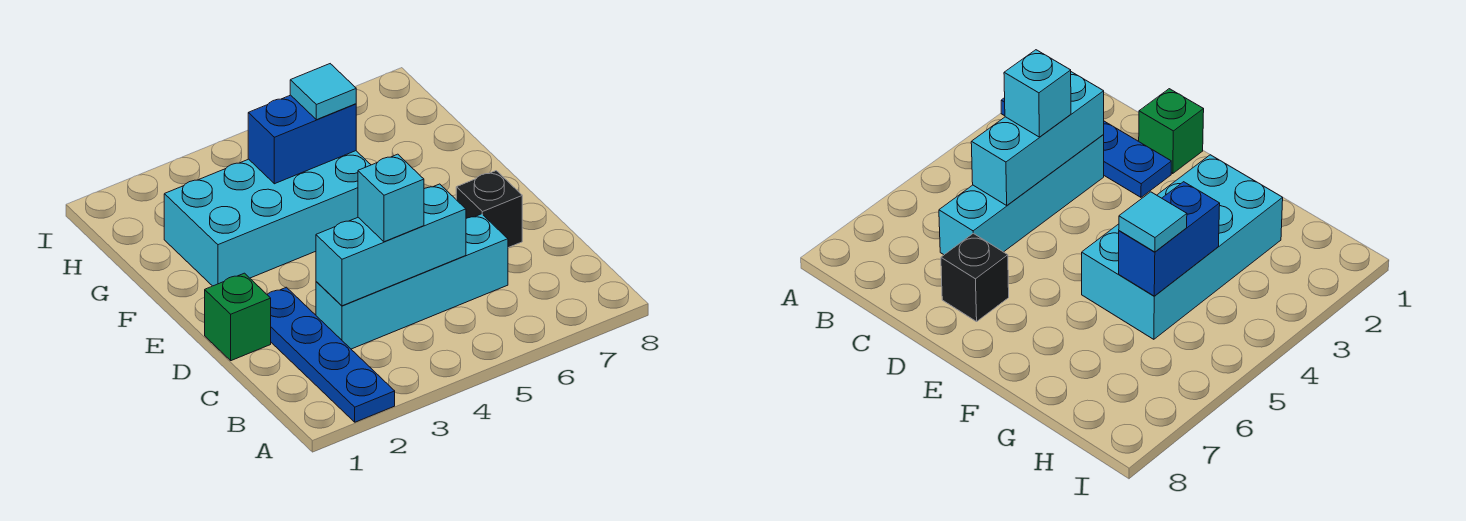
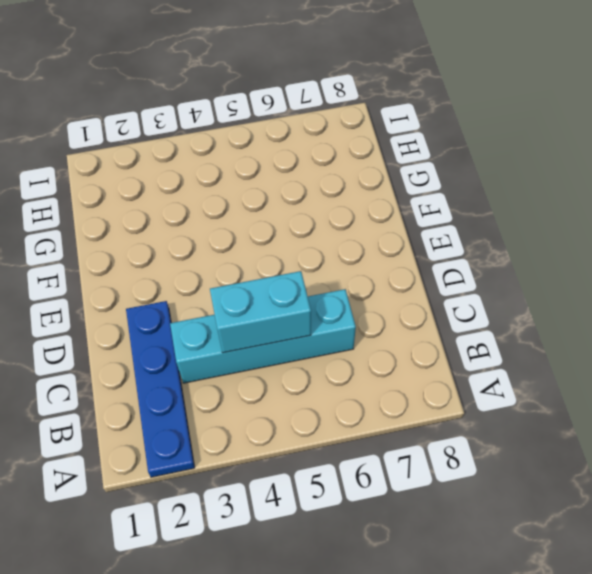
cyan 1x2 brick [210,271,311,353] -> cyan 1x3 brick [316,184,466,306]
none -> green 1x1 brick [205,273,271,361]
none -> black 1x1 brick [456,171,522,248]

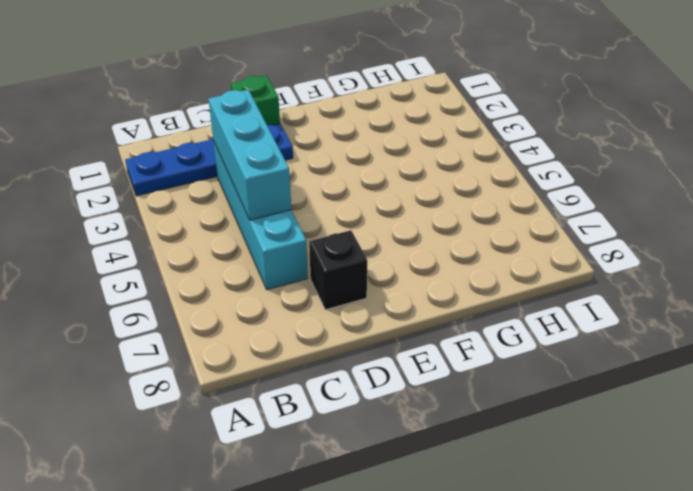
none -> cyan 2x4 brick [164,151,371,286]
none -> blue 1x2 brick [248,95,356,184]

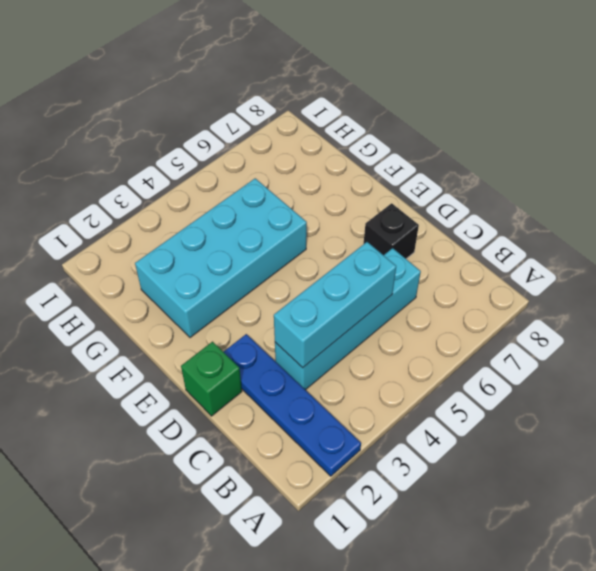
none -> blue 1x2 brick [248,95,356,184]
none -> cyan 1x1 brick [358,154,424,242]

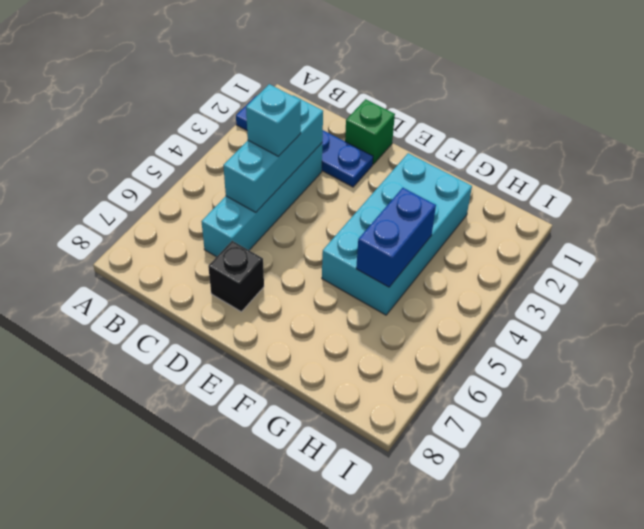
none -> cyan 1x1 tile [290,64,356,120]

